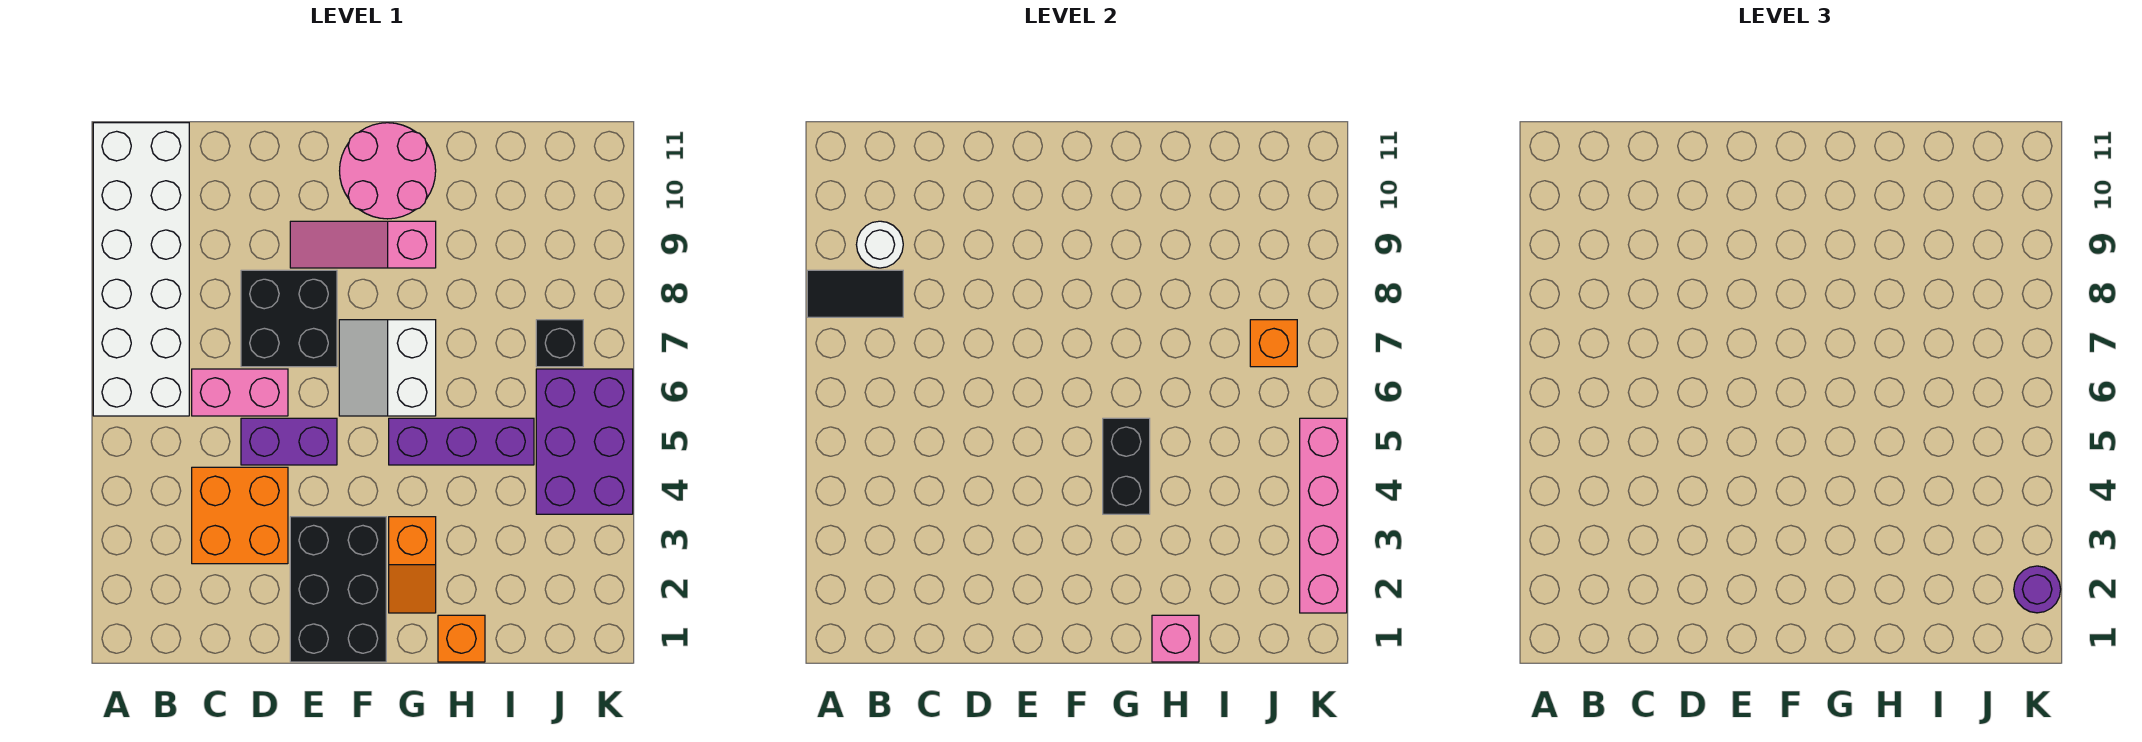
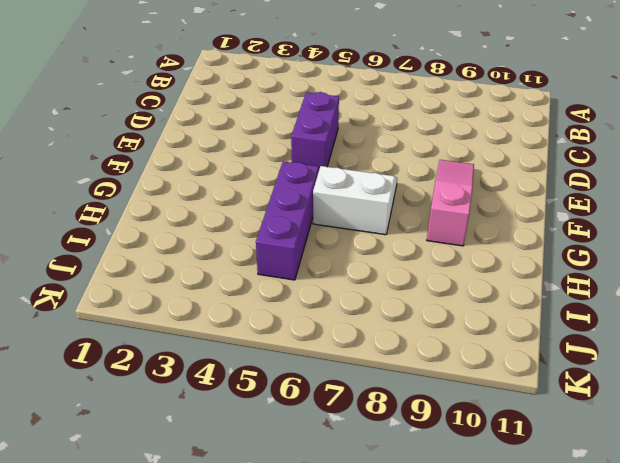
none -> white 2x6 brick [93,123,189,416]
none -> orange 2x2 brick [192,467,288,564]
none -> pink 1x2 brick [192,369,288,416]

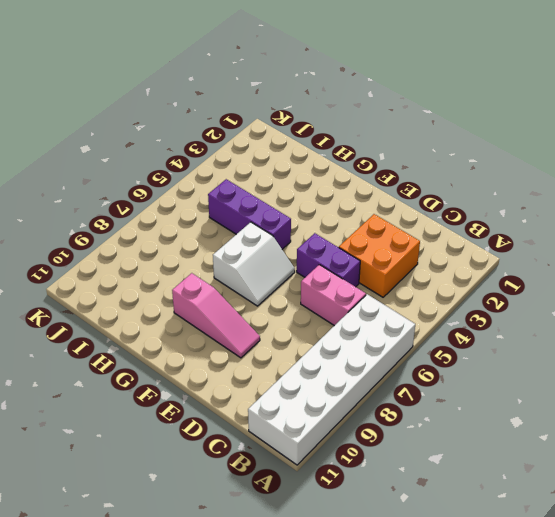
none -> black 2x2 brick [241,270,337,367]
none -> black 2x3 brick [290,517,386,662]
none -> pink 2x2 round brick [340,123,436,219]

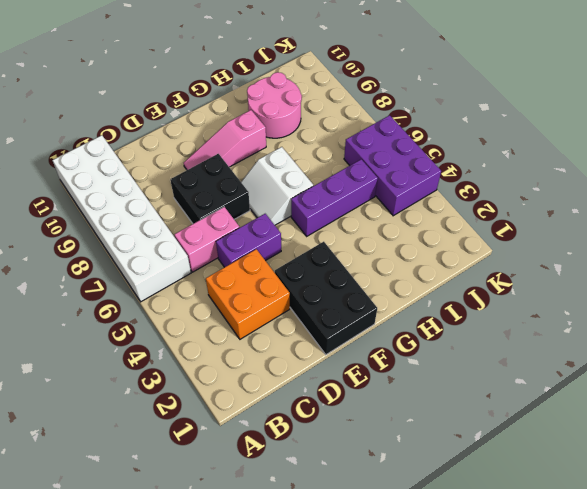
pink 2x2 round brick [247,72,302,138] -> pink 2x2 round brick moved to [340,123,436,219]
none -> orange 1x2 slope [389,517,436,613]
none -> orange 1x1 brick [438,615,485,662]
none -> black 1x1 brick [536,320,583,367]

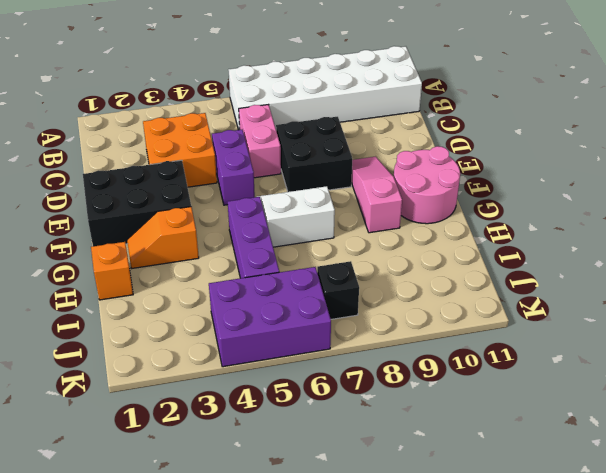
none -> black 1x2 tile [807,270,903,317]
none -> white 1x1 round brick [856,221,903,268]
none -> black 1x2 brick [1103,418,1150,514]

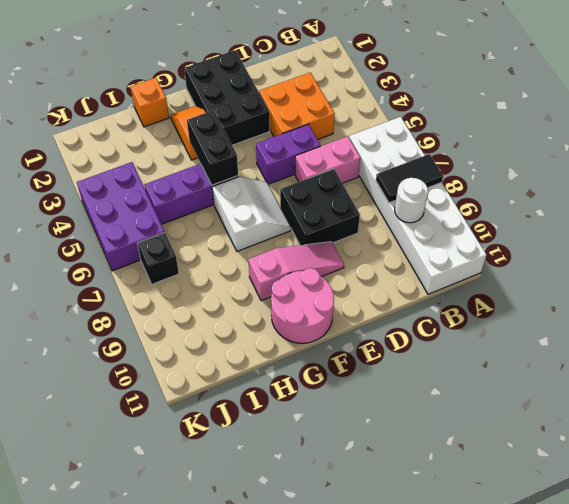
none -> pink 1x1 brick [1152,615,1199,662]
none -> orange 1x1 brick [1250,320,1297,367]
none -> pink 1x4 brick [1300,418,1347,613]

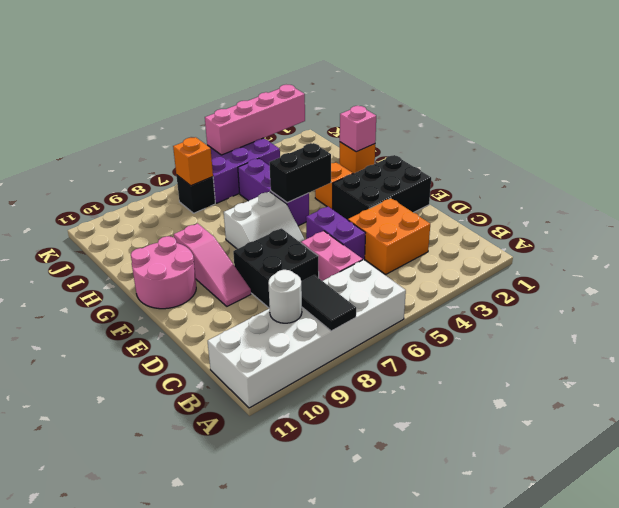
none -> purple 1x1 round brick [2014,566,2061,613]

